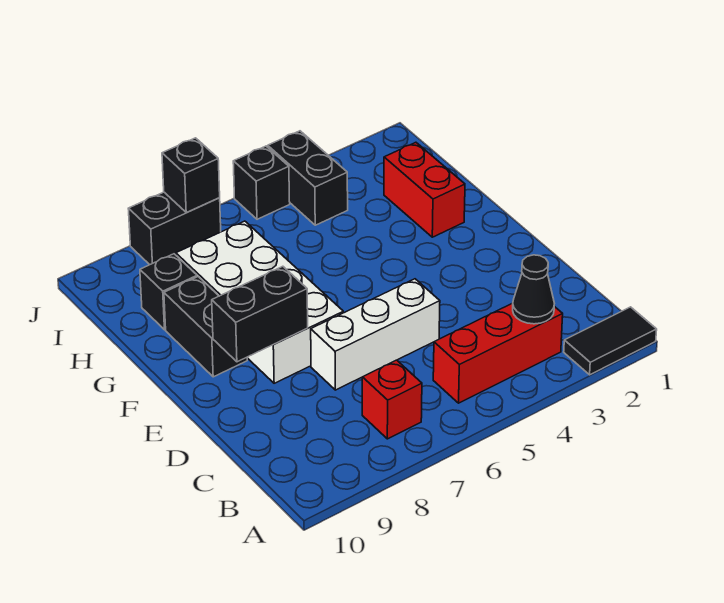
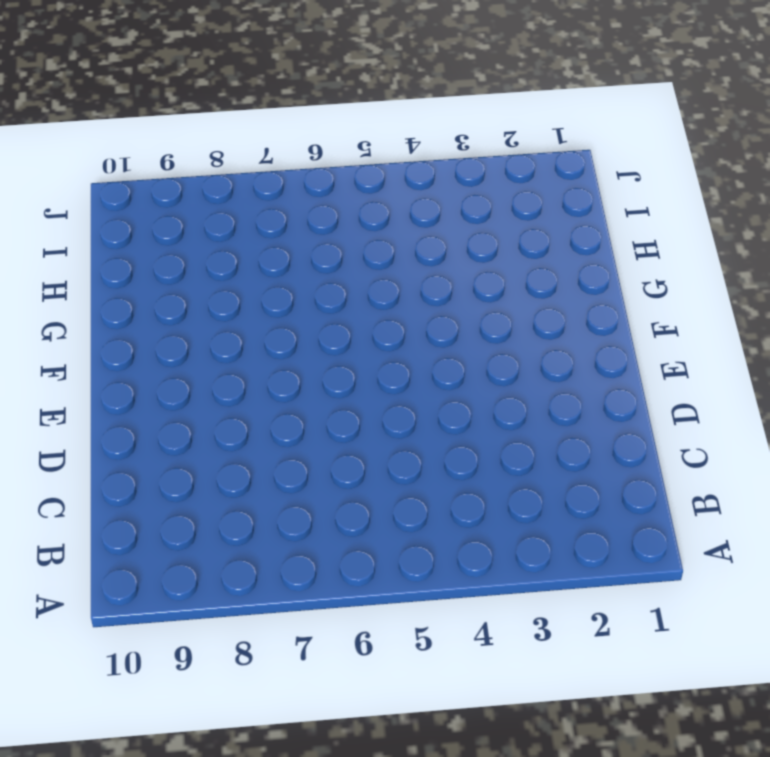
none -> black 1x2 tile [564,307,657,375]
none -> red 1x3 brick [433,303,563,403]
none -> red 1x1 brick [362,360,422,439]

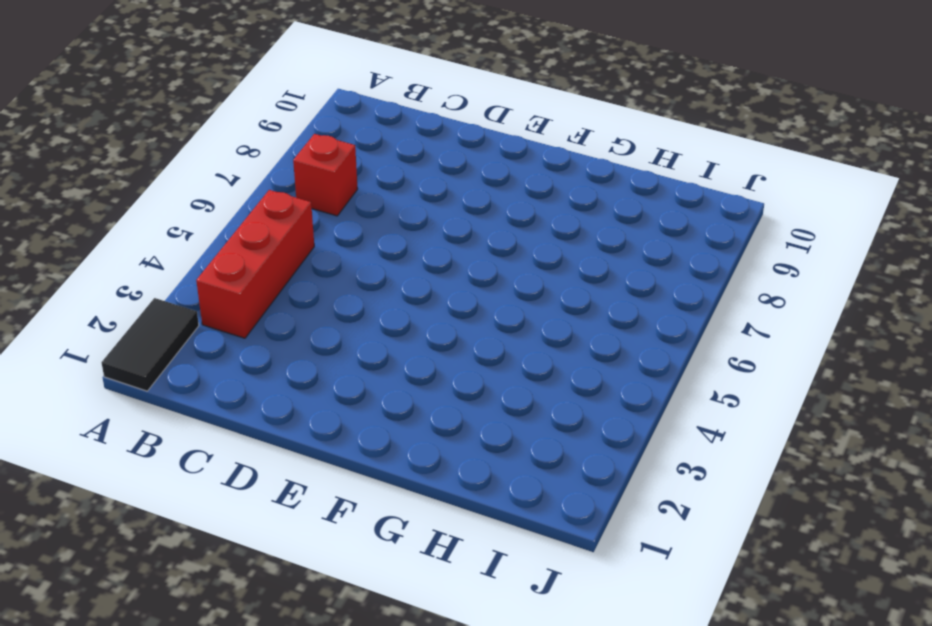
none -> white 1x3 brick [311,279,440,390]
none -> white 2x4 brick [176,221,343,383]
none -> black 1x2 brick [164,277,247,377]

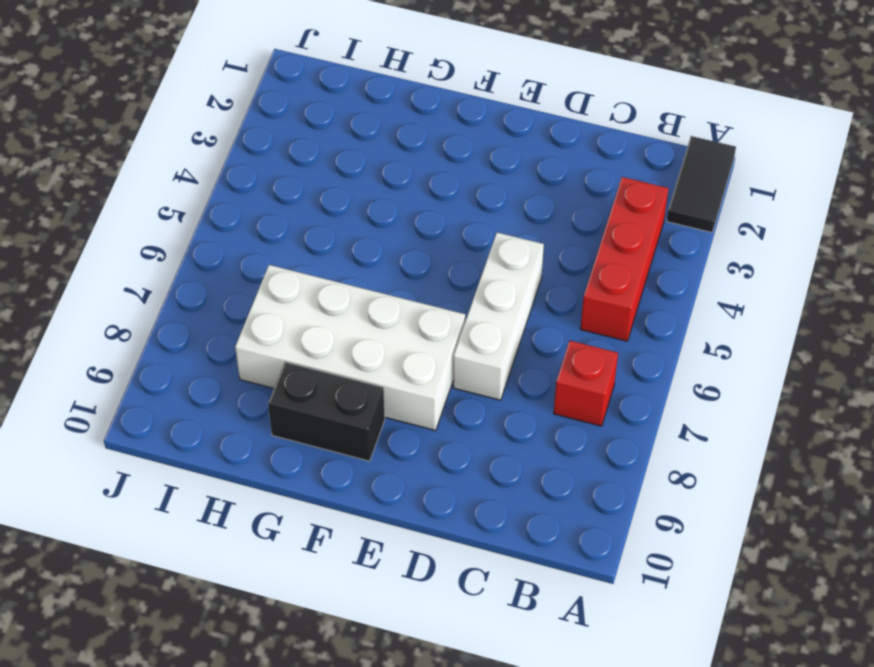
none -> red 1x2 brick [384,142,465,237]
none -> black 1x1 brick [140,254,197,330]
none -> black 1x2 brick [268,131,348,225]

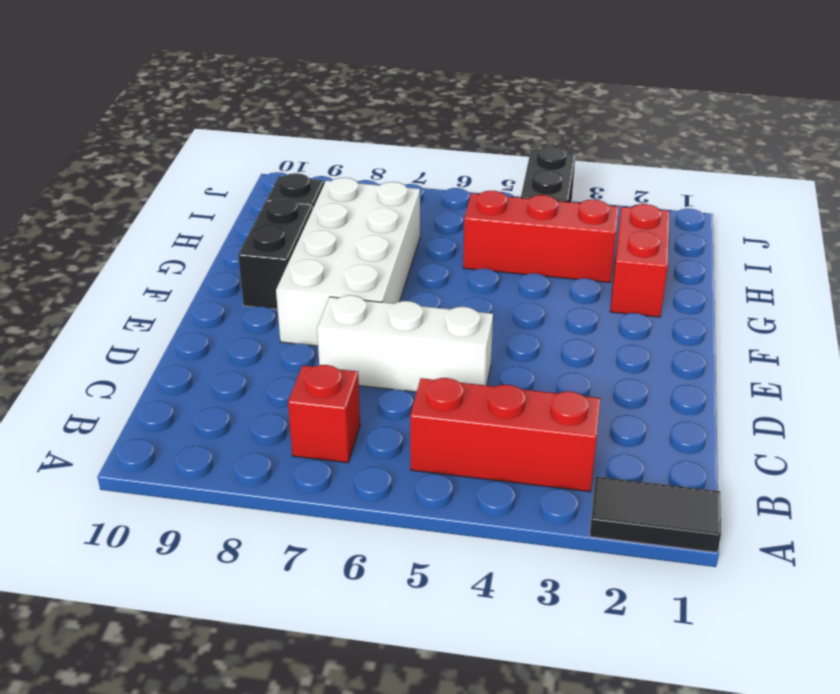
red 1x3 brick [463,191,619,283] -> none
none -> black 1x1 brick [233,146,290,219]
none -> black 1x2 brick [128,192,221,265]
none -> black 1x1 cone [513,255,554,324]

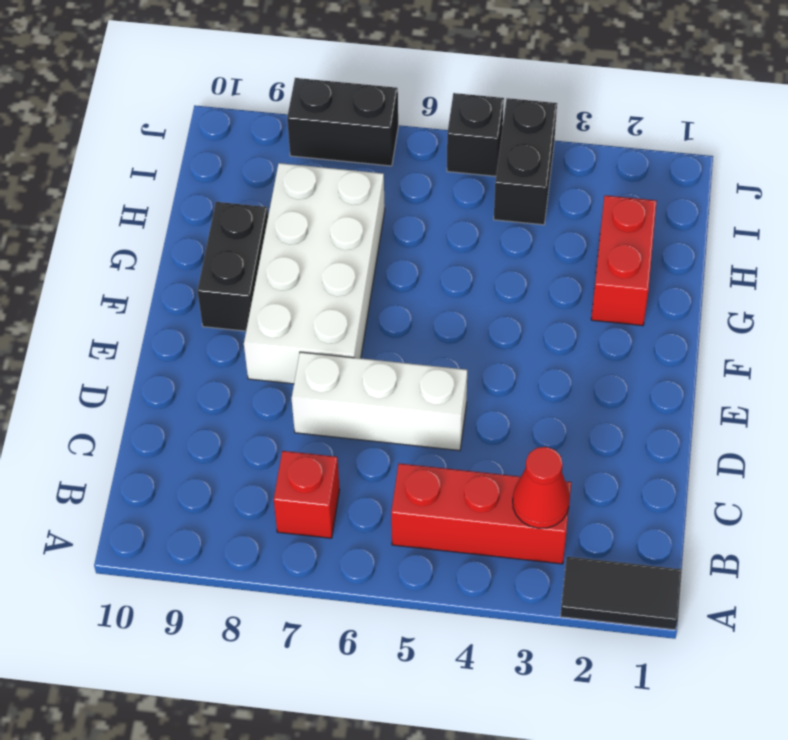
red 1x1 cone [513,447,570,528] -> black 1x1 cone [513,255,554,324]
none -> black 1x1 brick [140,254,197,330]
none -> black 1x2 brick [212,266,308,362]
none -> black 1x1 brick [162,138,220,212]

